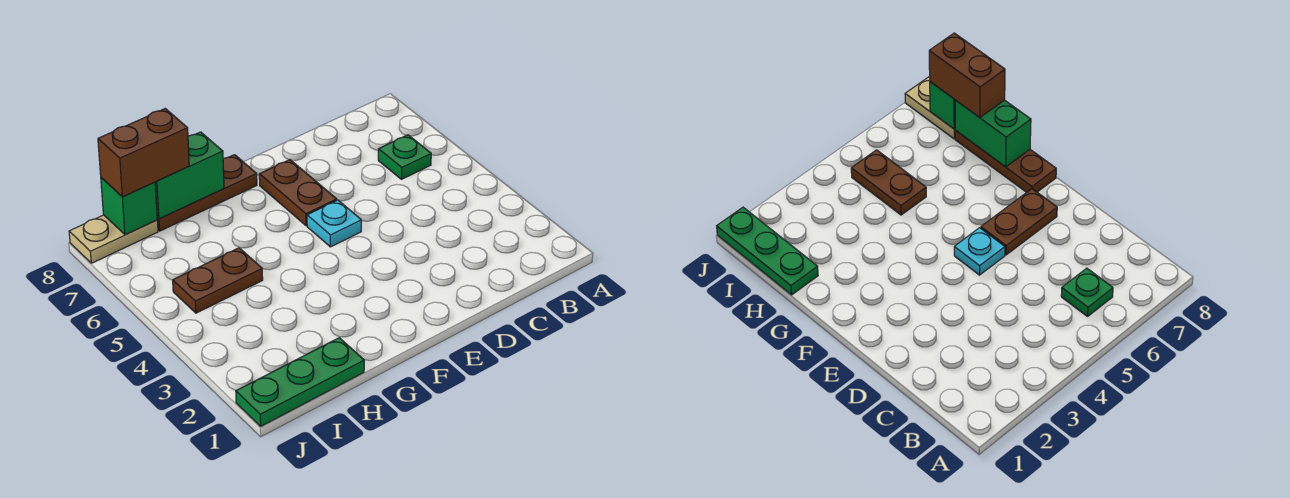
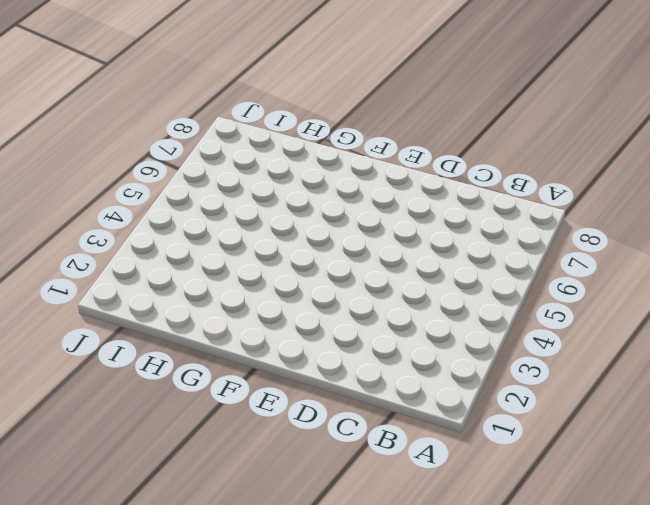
none -> green 1x1 plate [378,135,431,179]
none -> cyan 1x1 plate [307,200,361,247]

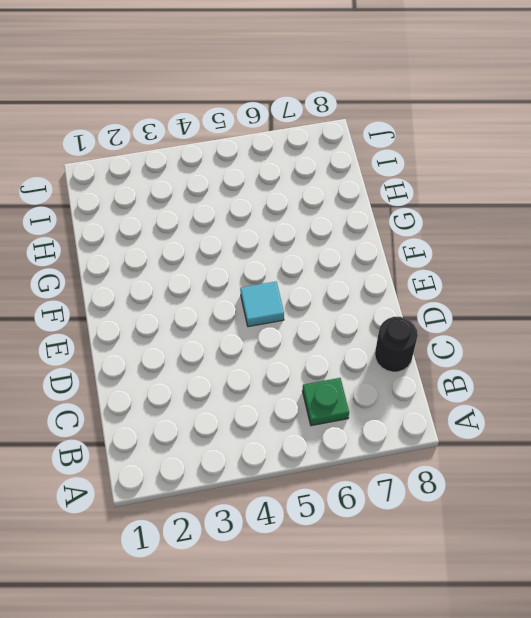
black 1x1 round brick [375,317,418,372] -> none
cyan 1x1 tile [240,282,284,327] -> cyan 1x1 plate [307,200,361,247]
none -> brown 1x2 plate [259,160,337,226]
none -> brown 1x3 plate [157,155,257,231]

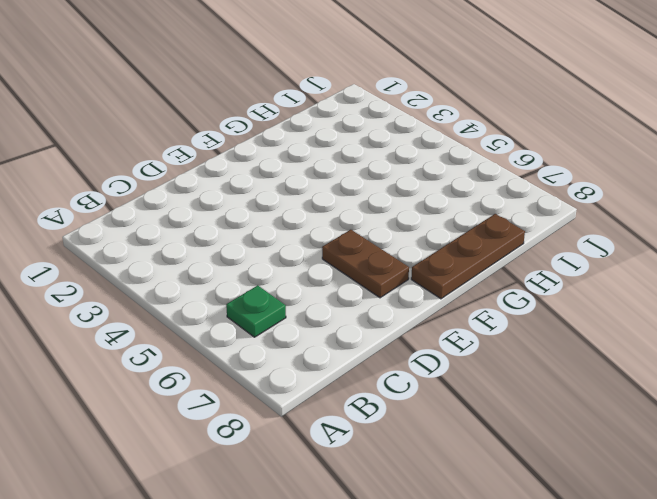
none -> cyan 1x1 plate [307,200,361,247]
none -> green 1x3 plate [236,338,364,426]

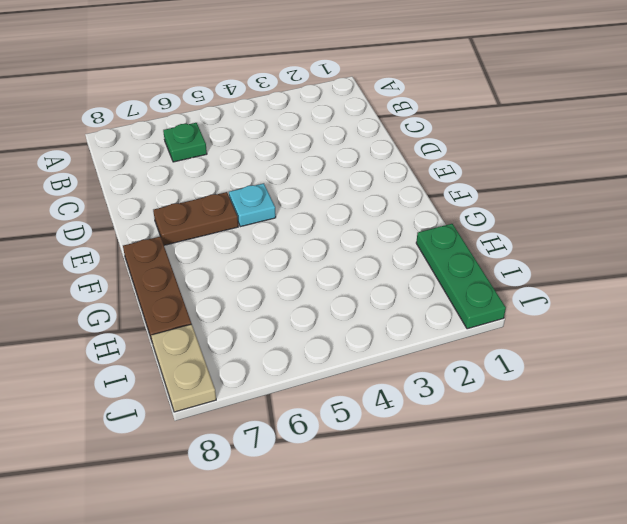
none -> brown 1x2 plate [173,248,263,313]
none -> green 1x2 brick [155,132,224,219]

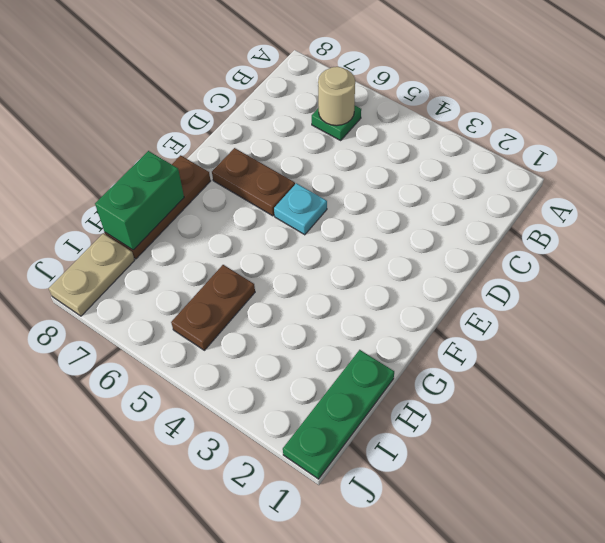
tan 1x1 round brick [318,67,355,126] -> none
none -> green 1x1 brick [101,178,157,235]
none -> brown 1x2 brick [98,109,189,197]

